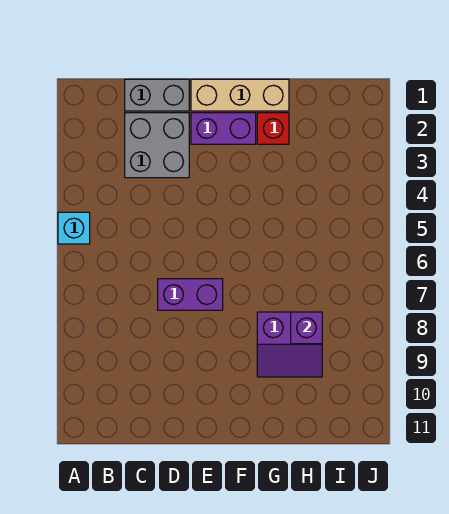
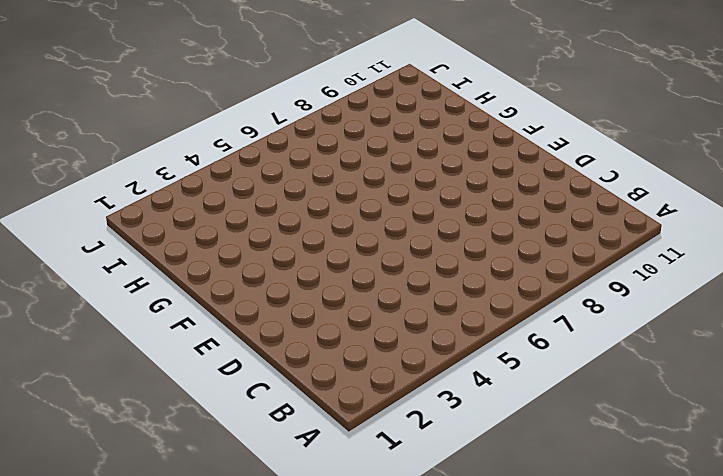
none -> cyan 1x1 brick [58,212,90,244]
none -> grey 1x2 brick [125,79,189,111]

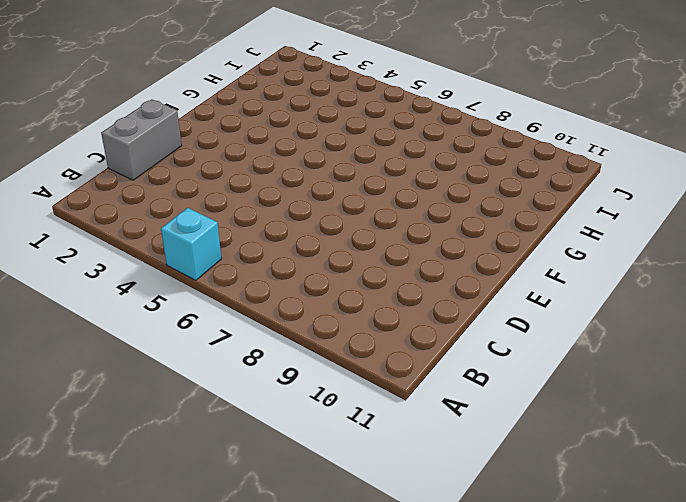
none -> grey 2x2 brick [125,113,189,178]
none -> purple 1x2 brick [158,279,223,310]

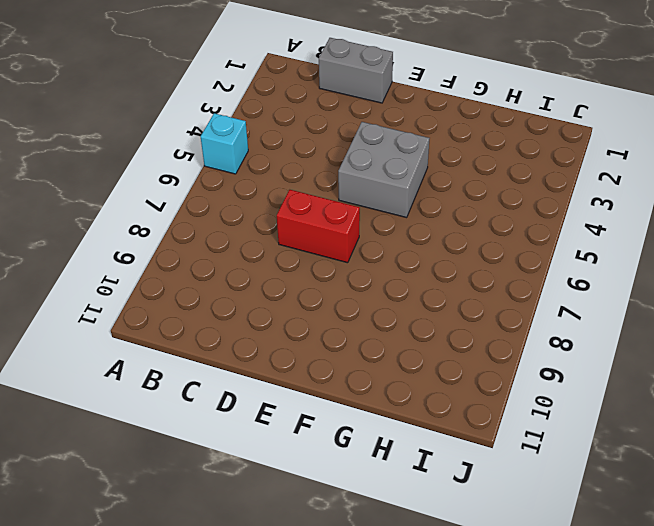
red 1x2 brick [277,190,360,263] -> purple 1x2 brick [158,279,223,310]
grey 2x2 brick [338,122,430,218] -> grey 2x2 brick moved to [125,113,189,178]
none -> tan 1x3 brick [191,79,289,111]
none -> purple 1x2 brick [191,113,256,144]

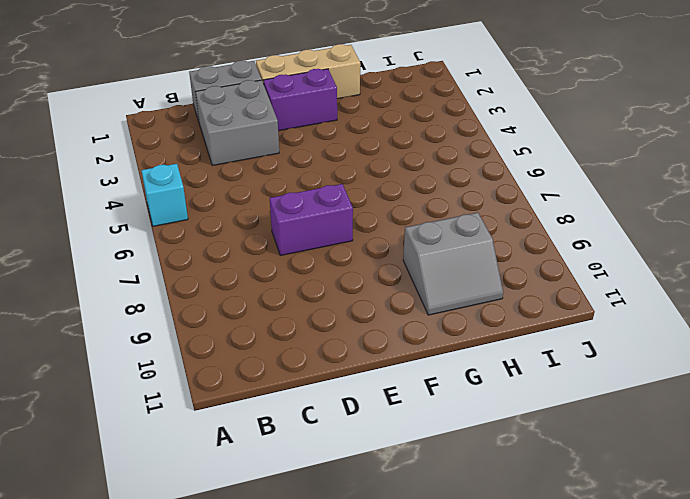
grey 2x2 slope [403,213,503,315] -> purple 2x2 slope [257,312,322,377]
none -> red 1x1 brick [257,113,289,144]
none -> purple 1x1 brick [291,312,322,344]

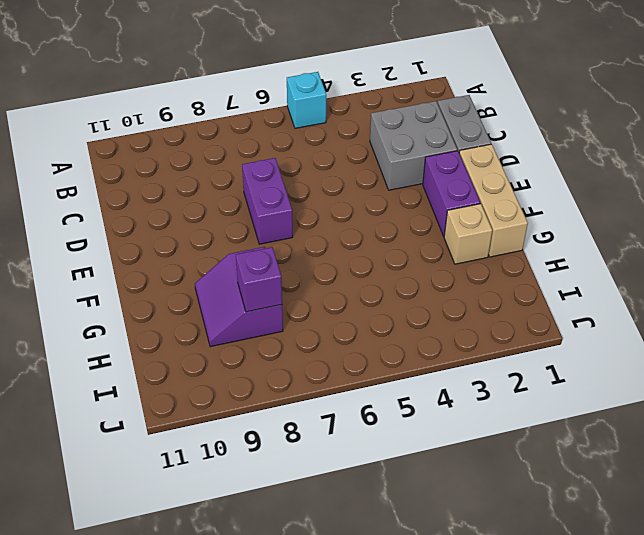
tan 1x1 brick [444,204,492,264] -> red 1x1 brick [257,113,289,144]

